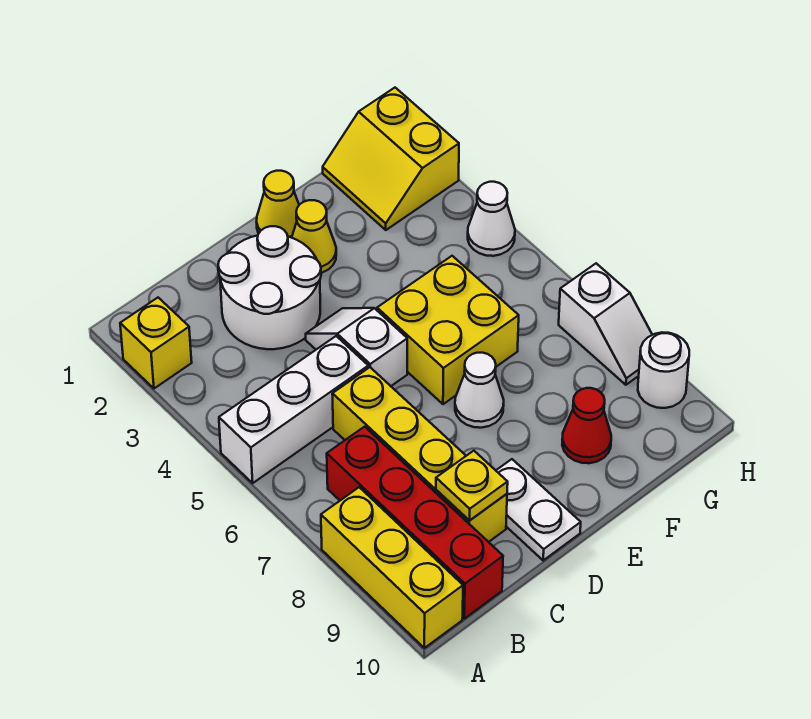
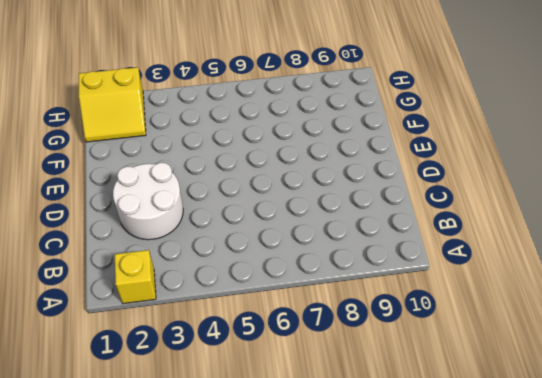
none -> white 1x3 brick [219,336,368,483]
none -> yellow 1x3 brick [321,487,463,648]
none -> red 1x4 brick [327,427,503,619]

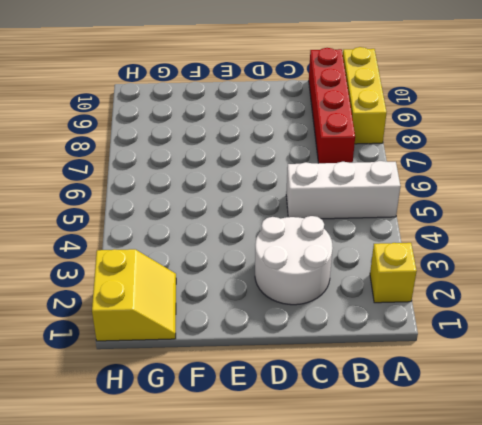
none -> yellow 1x4 brick [332,367,507,542]
none -> white 1x2 slope [306,308,407,386]
none -> white 1x2 plate [496,459,581,560]

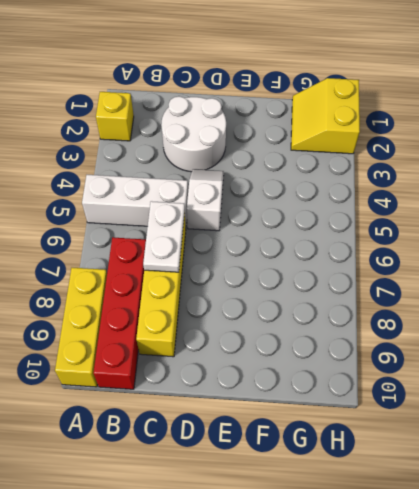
white 1x2 plate [143,201,185,272] -> white 1x2 plate moved to [496,459,581,560]
none -> yellow 1x1 cone [256,171,299,238]
none -> yellow 1x1 cone [292,200,336,273]
none -> yellow 2x2 brick [377,256,519,404]

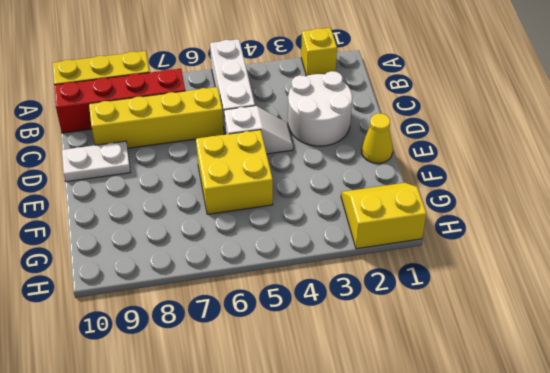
none -> yellow 1x1 cone [292,200,336,273]
none -> white 1x1 cone [455,353,504,428]
none -> red 1x1 cone [562,388,611,463]

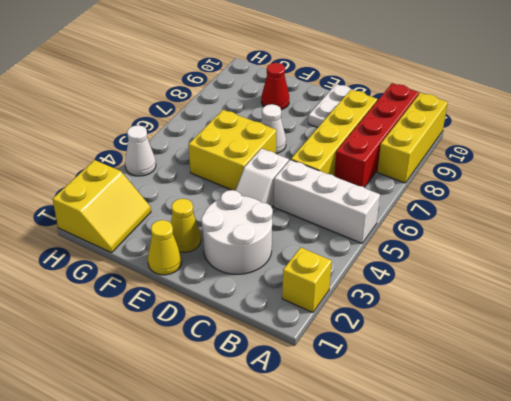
none -> white 1x2 slope [559,263,652,385]
none -> white 1x1 round brick [638,332,689,408]
none -> yellow 1x1 plate [436,451,508,520]

